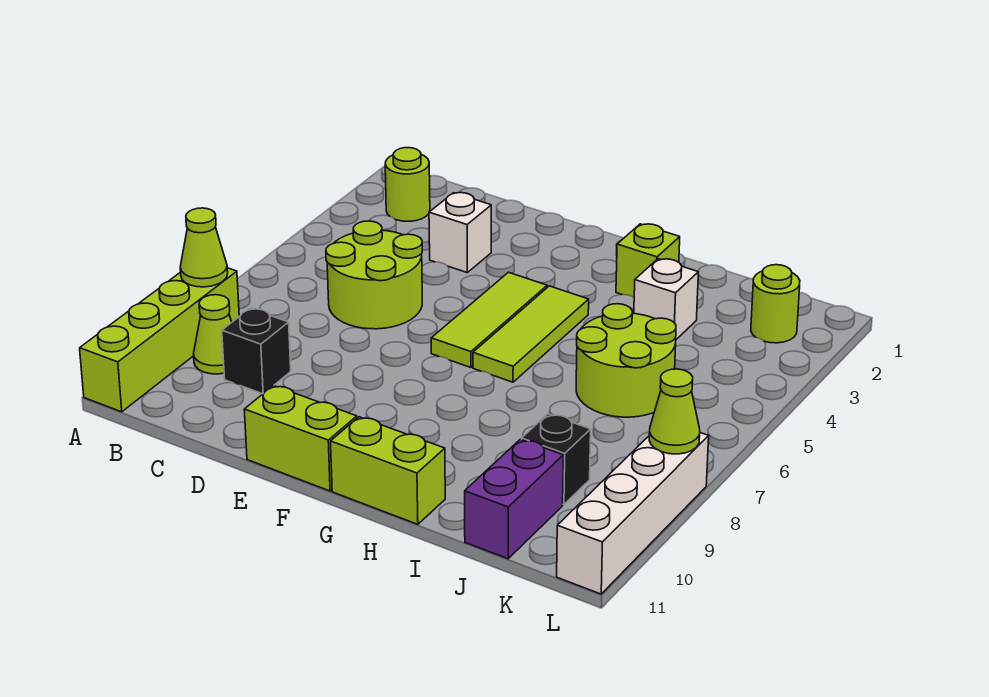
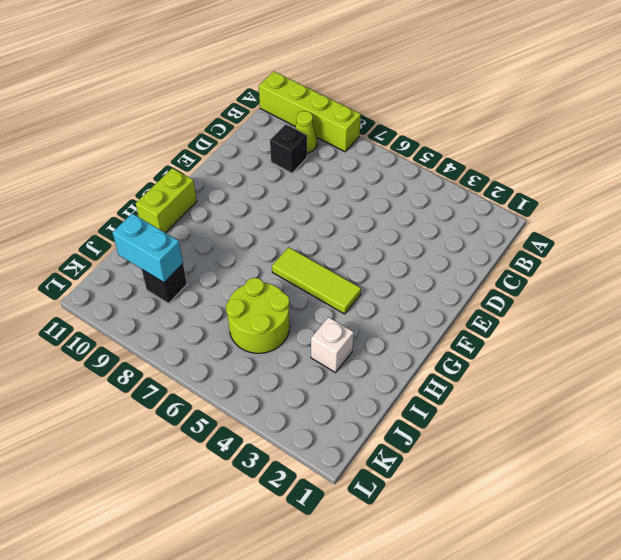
cyan 1x2 brick [113,214,183,283] -> none
none -> lime 1x1 round brick [385,148,430,221]
none -> lime 2x2 round brick [326,221,422,329]
none -> white 1x1 brick [429,193,491,272]

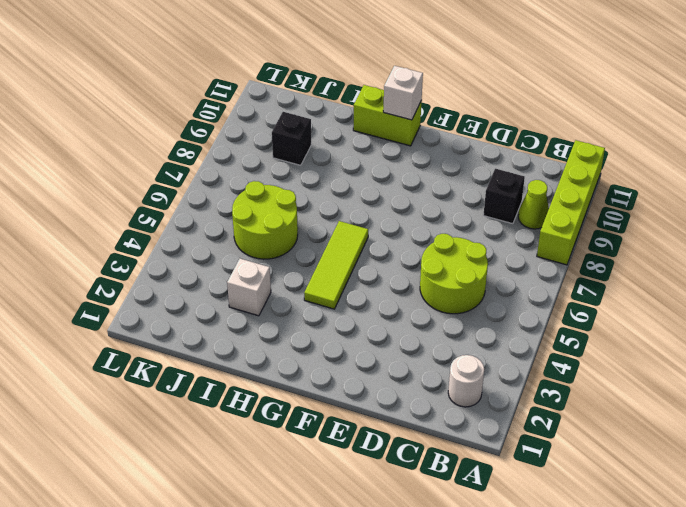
white 1x1 round brick [448,355,484,407] -> lime 1x1 round brick [385,148,430,221]
white 1x1 brick [383,66,423,120] -> white 1x1 brick moved to [429,193,491,272]
none -> lime 1x2 brick [244,385,357,491]
none -> lime 1x3 tile [431,272,547,368]
none -> lime 1x1 brick [616,224,680,297]

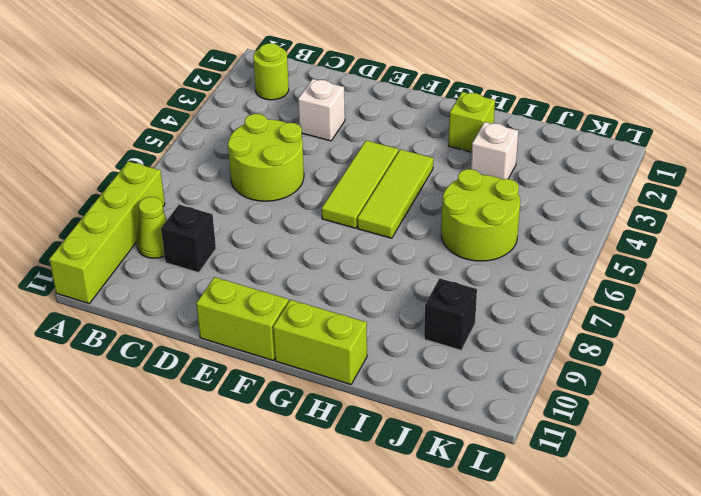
none -> purple 1x2 brick [465,439,563,559]
none -> lime 1x1 round brick [751,265,800,343]
none -> white 1x4 brick [557,433,709,594]

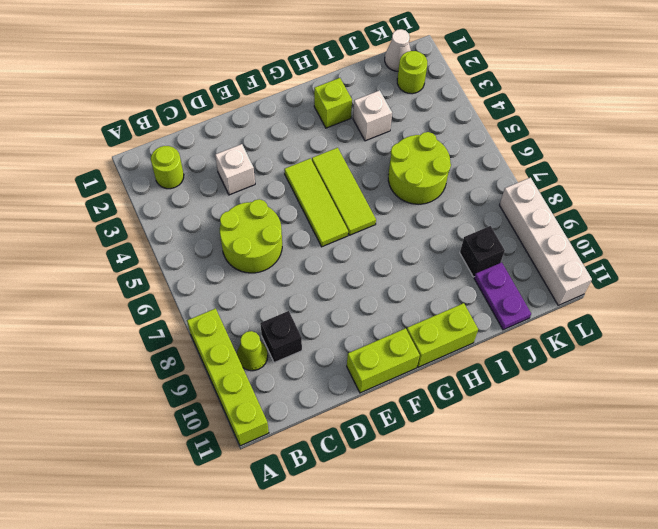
purple 1x2 plate [474,262,531,330] -> purple 1x2 brick [465,439,563,559]
white 1x1 cone [385,29,411,71] -> none
none -> lime 1x1 cone [180,208,228,287]
none -> lime 1x1 cone [649,369,700,454]

